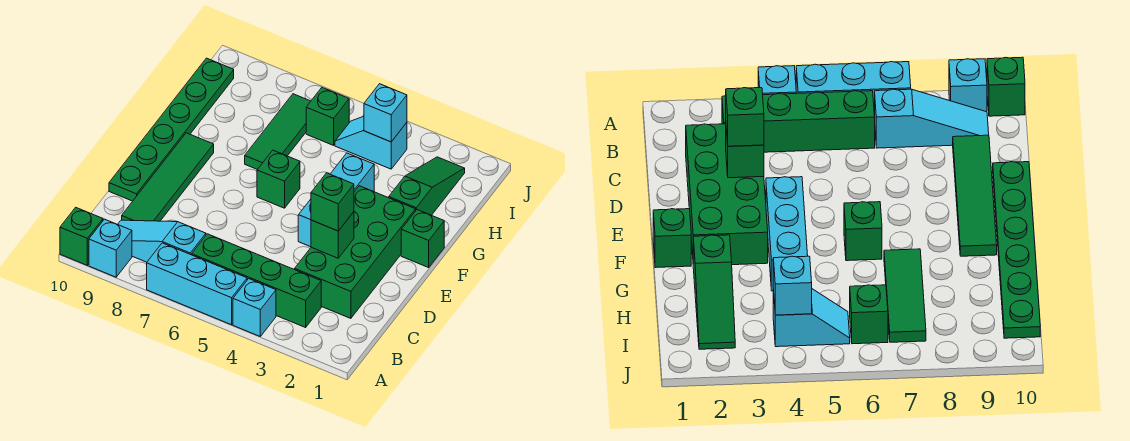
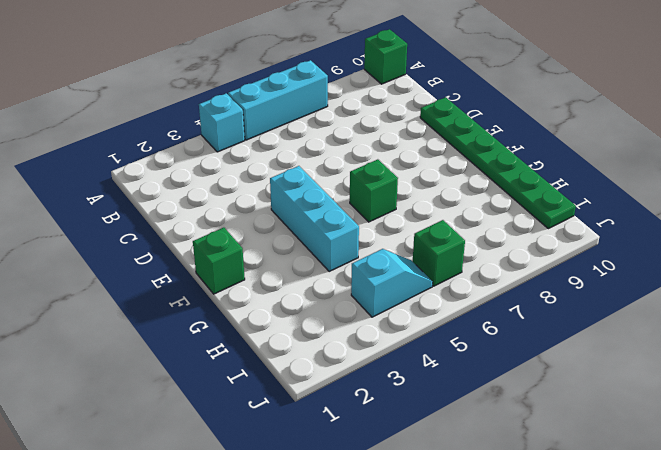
none -> cyan 1x1 brick [89,219,132,277]
none -> green 1x4 brick [192,234,321,327]
none -> cyan 1x3 slope [118,220,206,262]

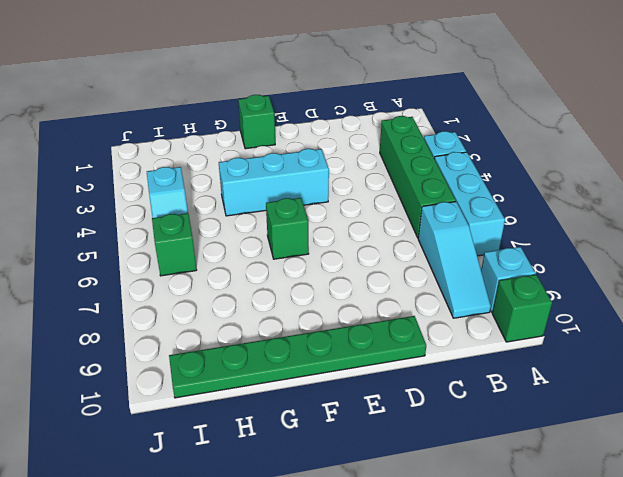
none -> green 2x4 brick [295,186,416,318]
none -> green 1x4 tile [122,133,214,221]
none -> green 1x3 slope [389,157,465,215]

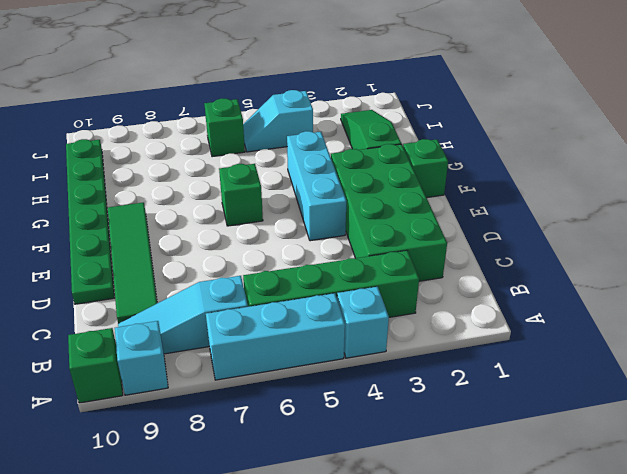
none -> green 1x3 tile [245,94,311,169]
none -> green 1x1 brick [311,212,354,258]
none -> cyan 1x1 brick [364,84,407,142]

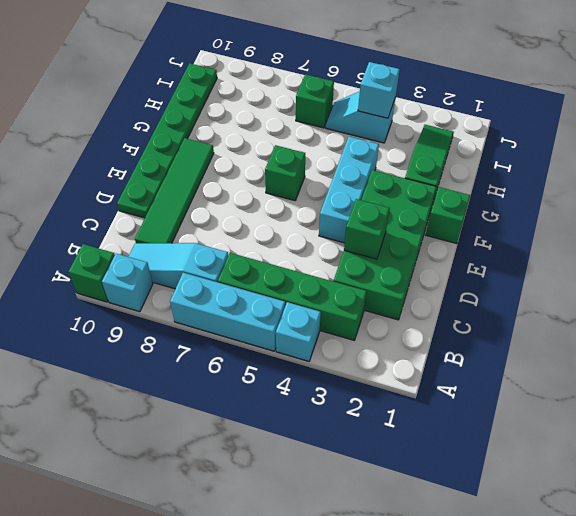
none -> green 1x3 tile [245,94,311,169]
none -> green 1x1 brick [311,173,354,231]

